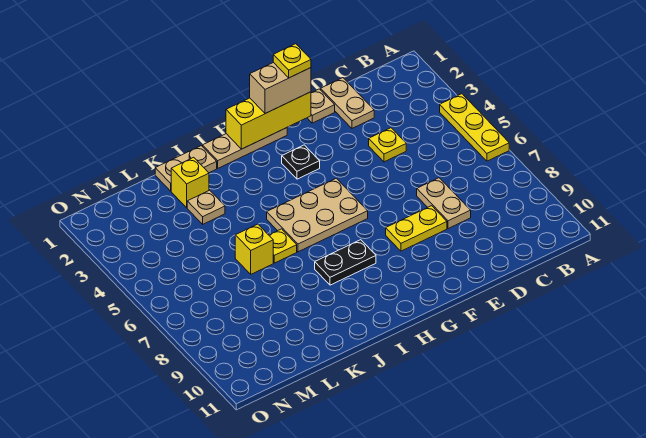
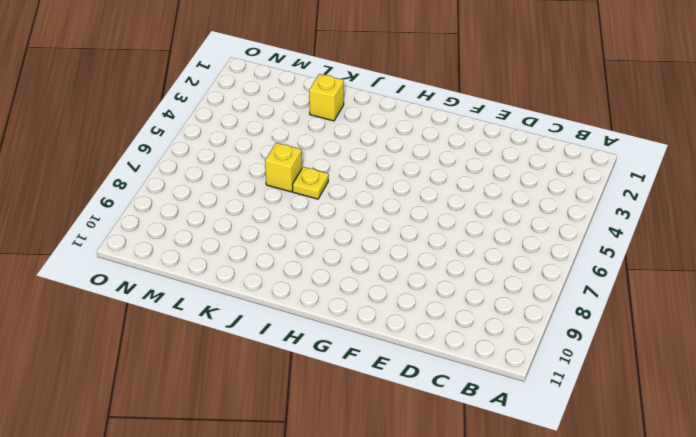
none -> yellow 1x3 plate [440,94,509,161]
none -> tan 1x2 plate [321,78,374,128]
none -> yellow 1x1 plate [369,128,406,162]

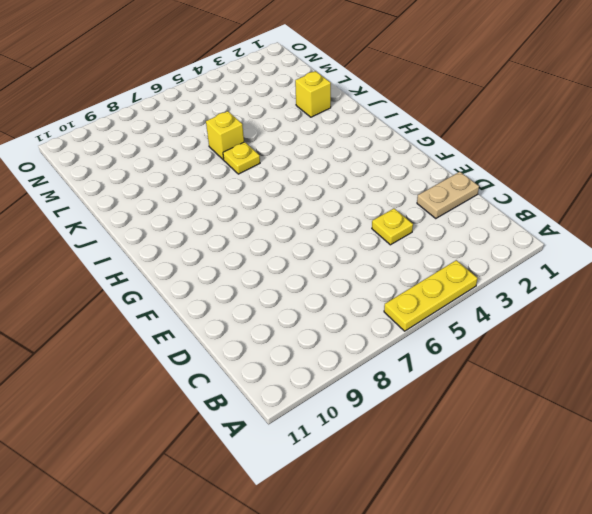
none -> tan 1x2 plate [417,178,471,229]
none -> tan 1x1 plate [308,89,335,123]
none -> yellow 1x2 plate [386,206,447,251]

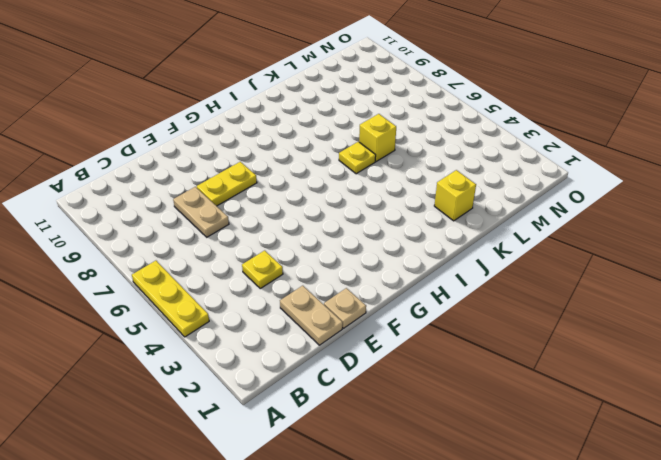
none -> tan 1x3 plate [203,128,287,168]
none -> black 1x1 plate [282,145,320,179]
none -> tan 2x3 plate [267,178,368,252]

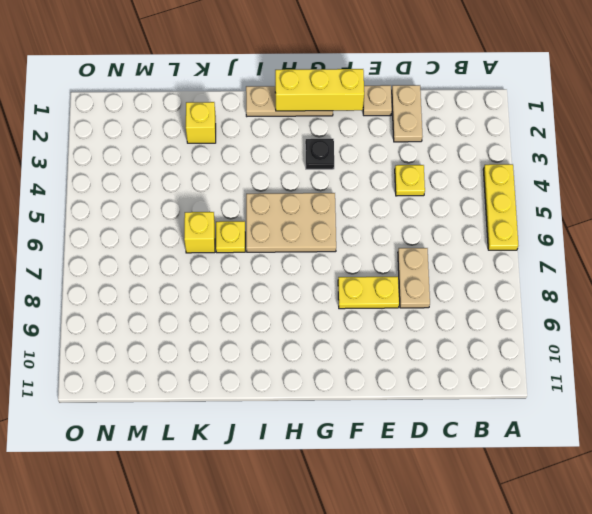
none -> black 1x2 plate [315,240,376,285]
none -> tan 1x2 plate [155,146,217,191]
none -> tan 1x1 plate [187,190,225,224]

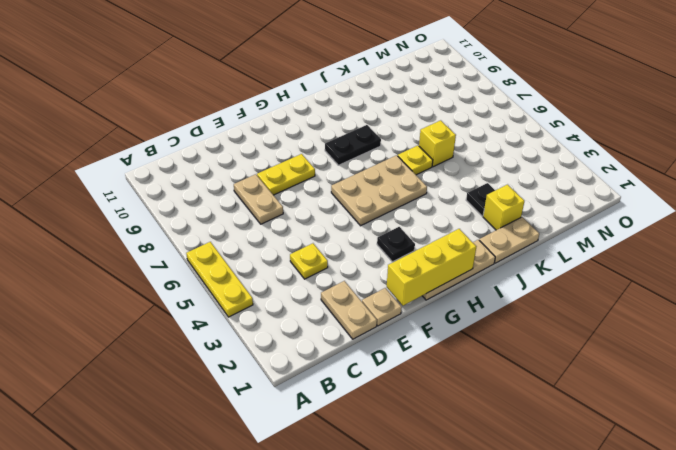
black 1x1 plate [466,183,495,216] -> tan 1x1 plate [187,190,225,224]
none -> tan 1x2 brick [250,62,311,114]
none -> yellow 1x1 plate [273,44,311,78]

